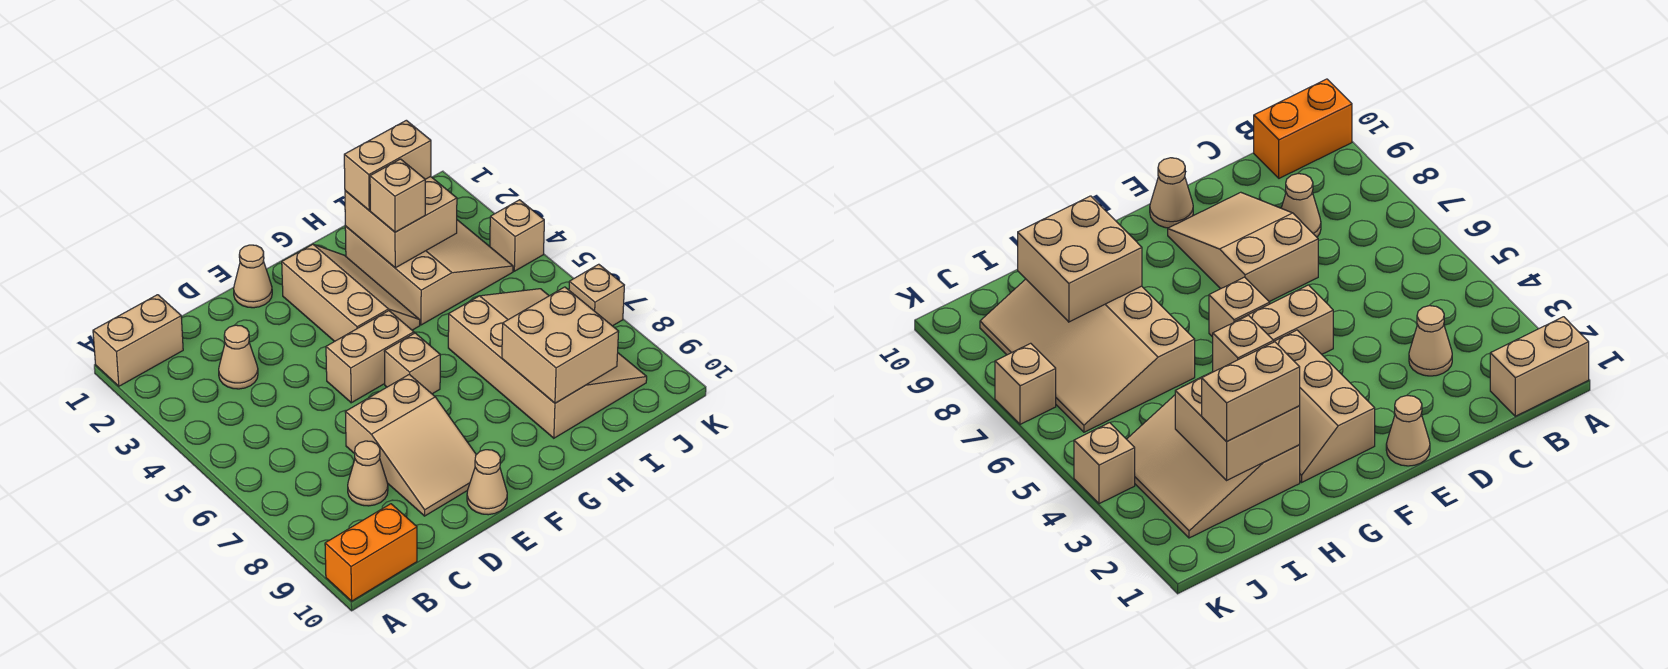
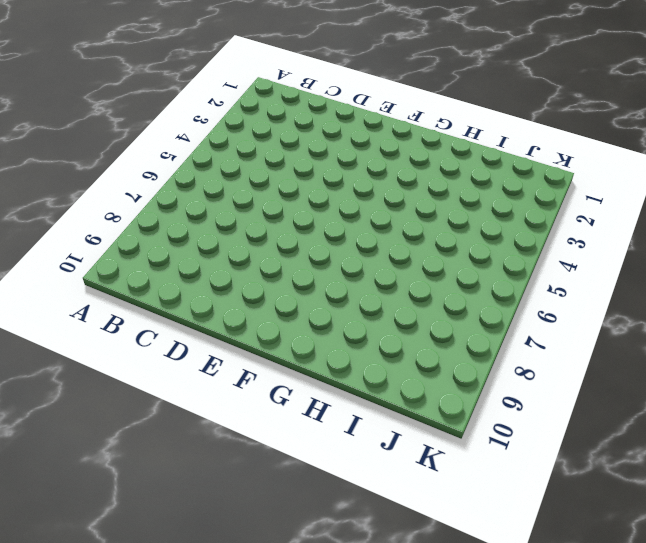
none -> tan 1x2 brick [93,295,183,386]
none -> orange 1x2 brick [325,504,417,601]
none -> tan 1x1 cone [219,325,258,389]

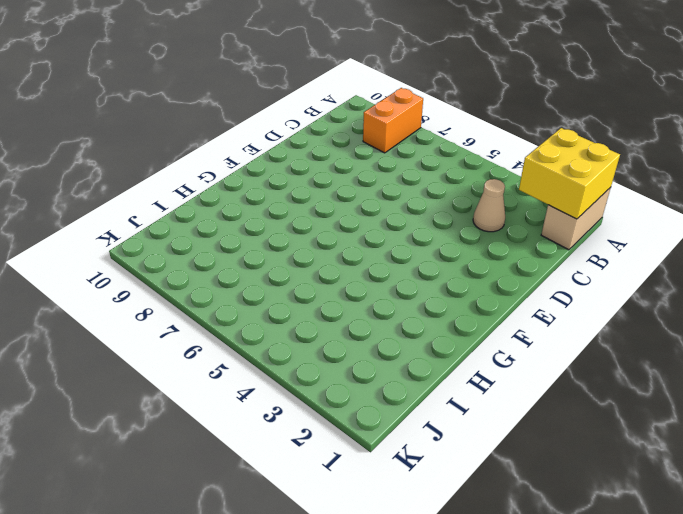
yellow 2x2 brick [519,128,620,219] -> none
orange 1x2 brick [363,88,423,153] -> orange 1x2 brick moved to [325,504,417,601]
none -> tan 1x1 cone [348,441,388,506]
none -> tan 2x3 slope [345,374,476,516]
none -> tan 1x1 cone [234,245,272,308]

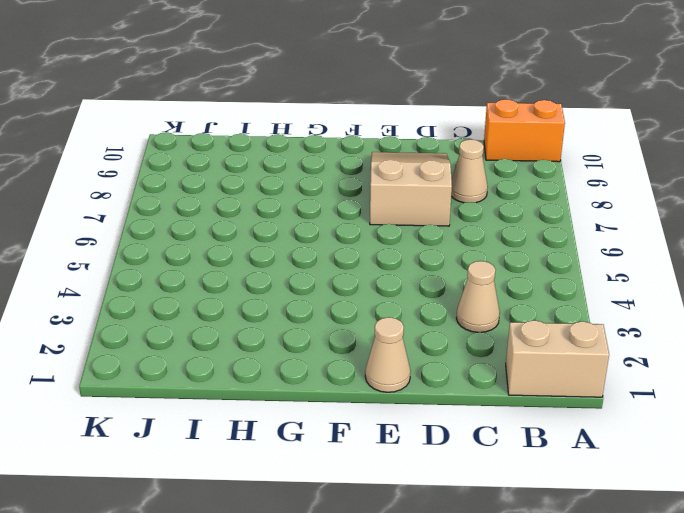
none -> tan 1x2 brick [326,311,414,403]
none -> tan 1x1 cone [467,450,507,515]
none -> tan 2x3 slope [282,244,420,341]

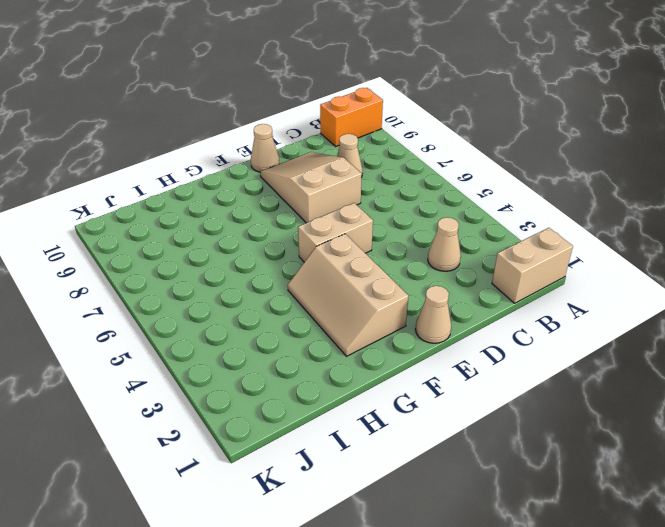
none -> tan 1x1 brick [384,333,440,394]
none -> tan 3x3 slope [345,220,513,325]
none -> tan 3x4 slope [448,289,647,438]

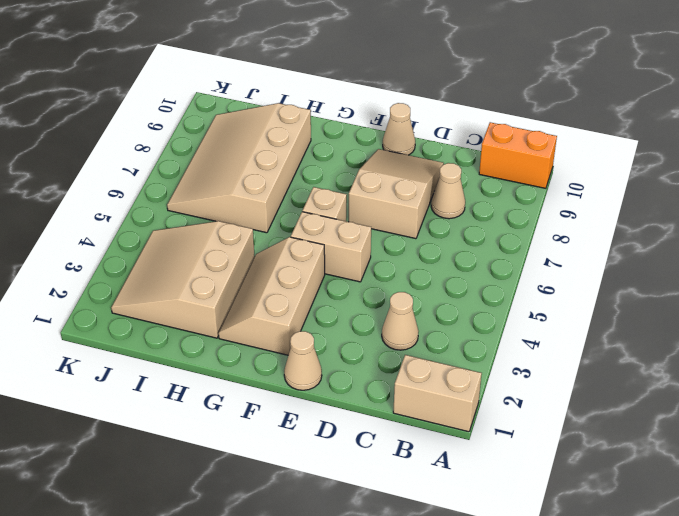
none -> tan 1x1 brick [490,200,544,271]
none -> tan 1x1 brick [569,264,624,326]
none -> tan 2x2 brick [345,177,457,268]

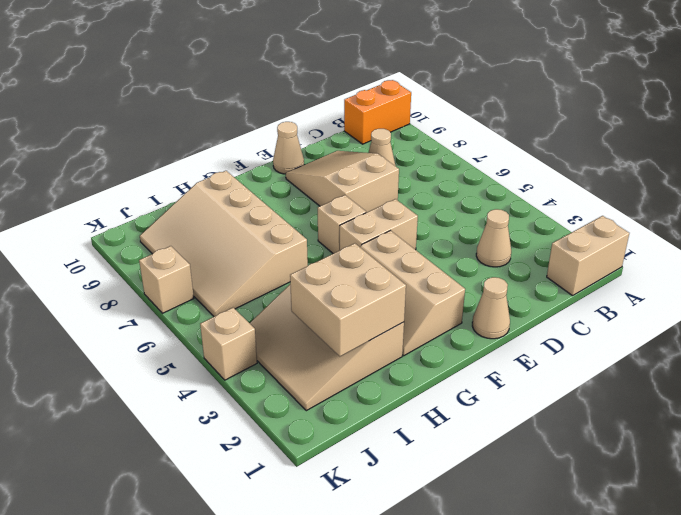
none -> tan 2x2 brick [502,287,619,403]
none -> tan 1x2 brick [344,120,431,210]
none -> tan 1x1 brick [370,159,425,232]

